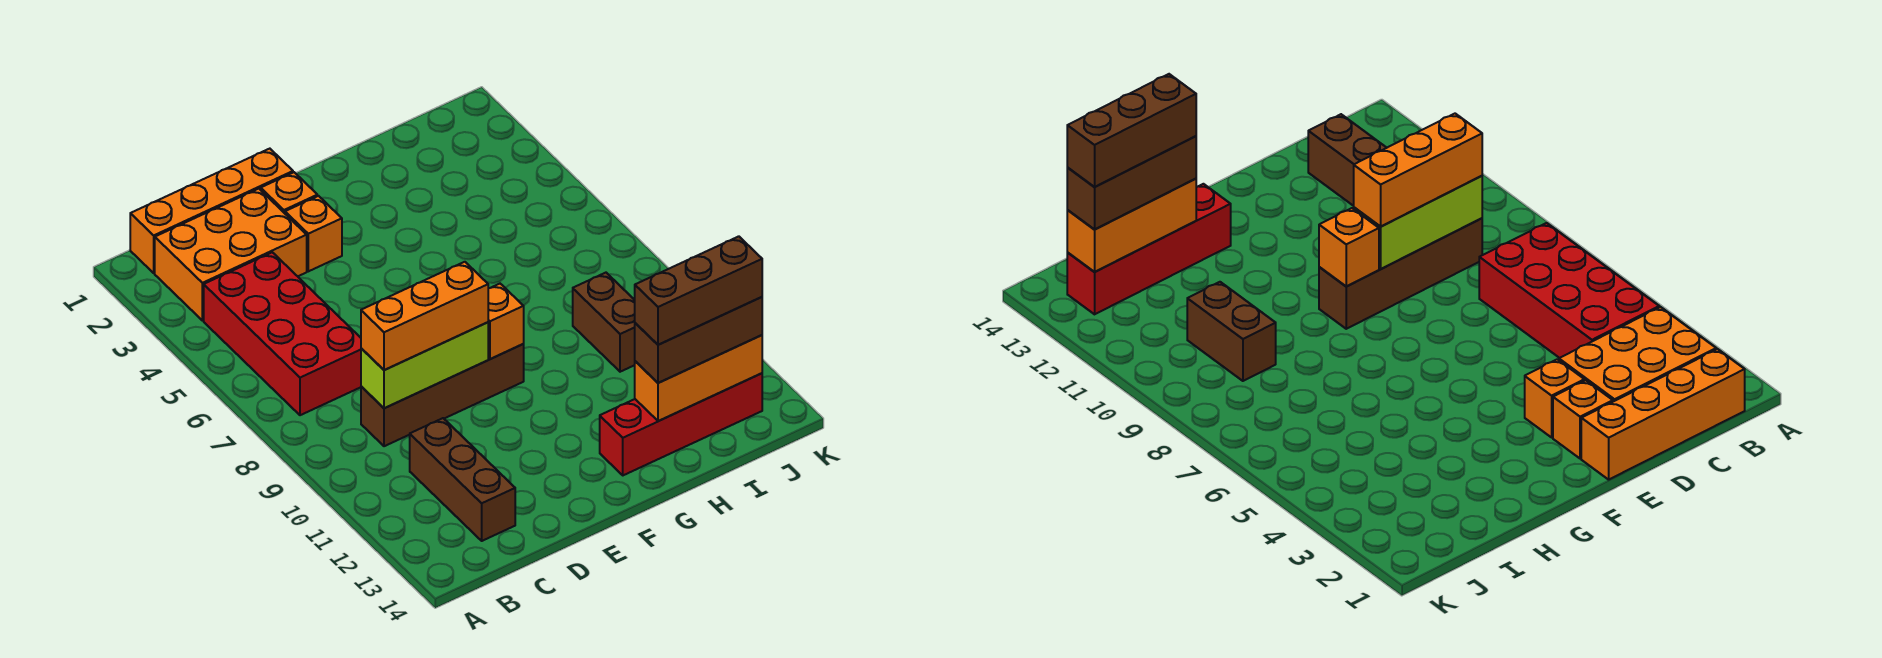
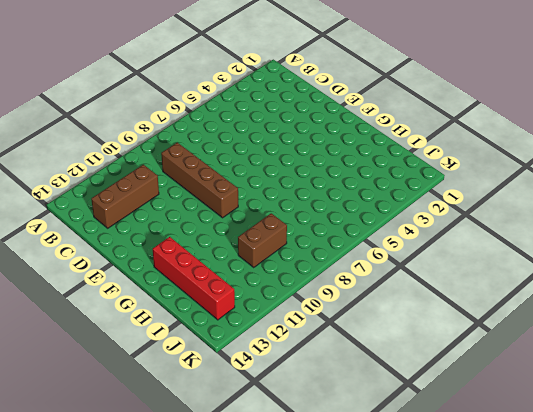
none -> orange 1x4 brick [130,149,293,273]
none -> orange 2x3 brick [155,189,307,321]
none -> red 2x4 brick [204,252,361,415]

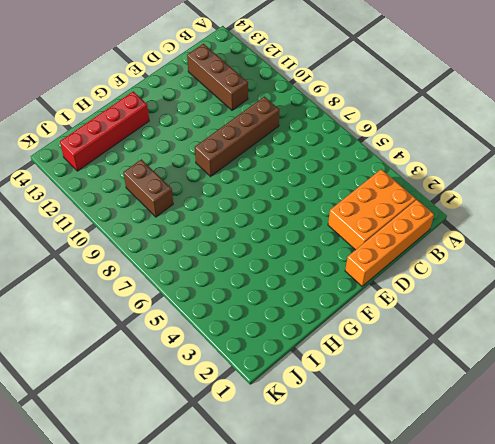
none -> red 2x4 brick [204,252,361,415]
none -> orange 1x1 brick [261,172,317,213]
none -> orange 1x1 brick [285,196,342,271]

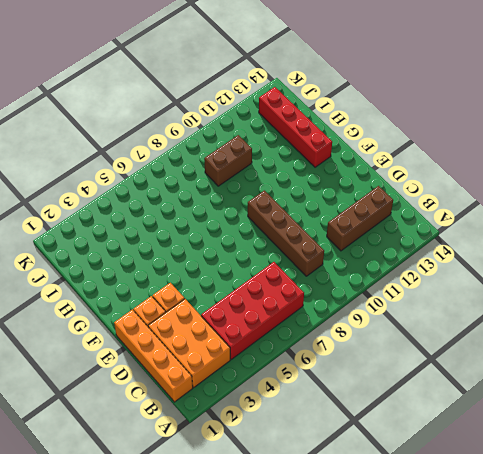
none -> lime 1x3 brick [361,322,488,408]
none -> orange 1x1 brick [488,284,524,359]
none -> orange 1x3 brick [635,335,762,421]

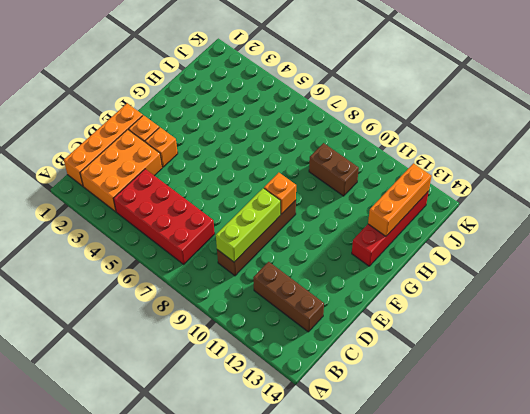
none -> orange 1x3 brick [361,262,488,370]
none -> brown 1x3 brick [635,297,762,383]
none -> brown 1x3 brick [635,236,762,345]

